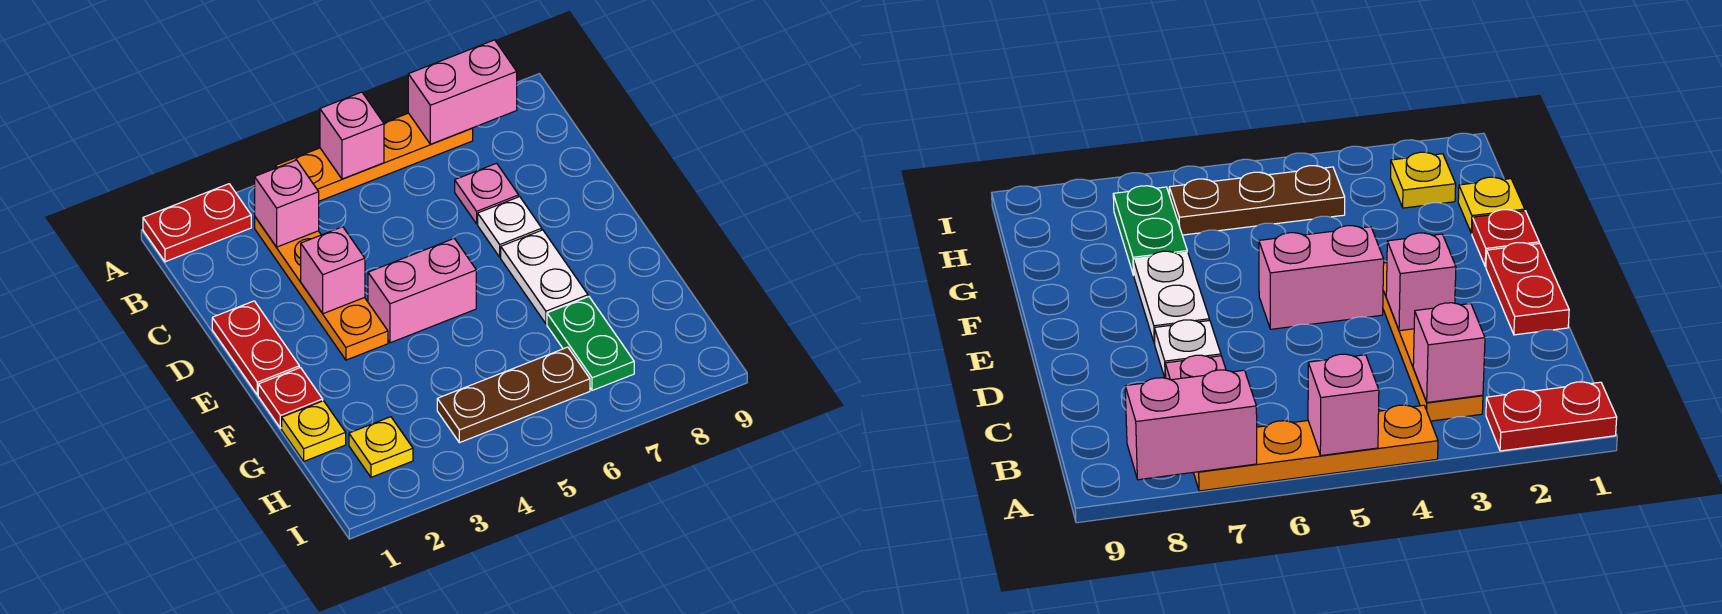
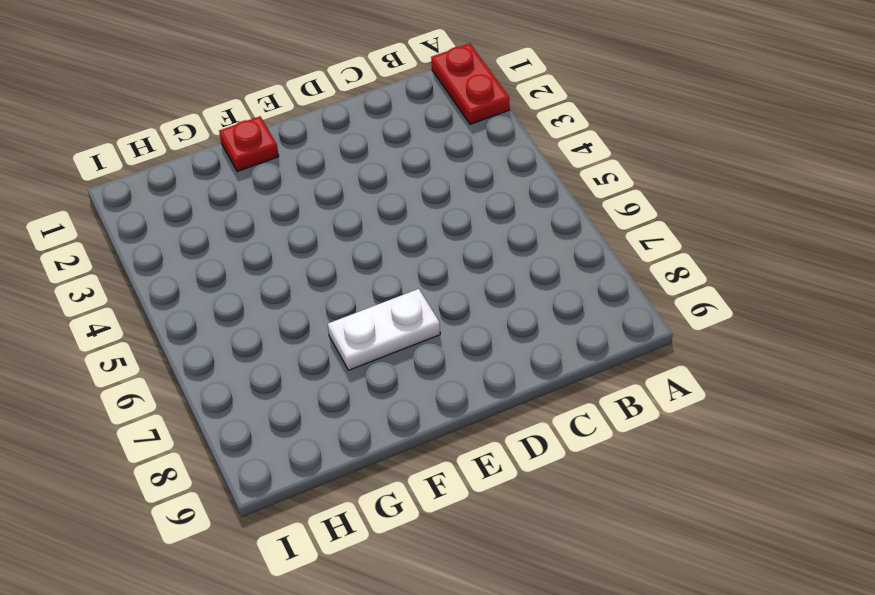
none -> orange 1x4 plate [276,113,473,201]
none -> orange 1x4 plate [255,217,388,360]
none -> pink 1x1 plate [455,163,519,224]

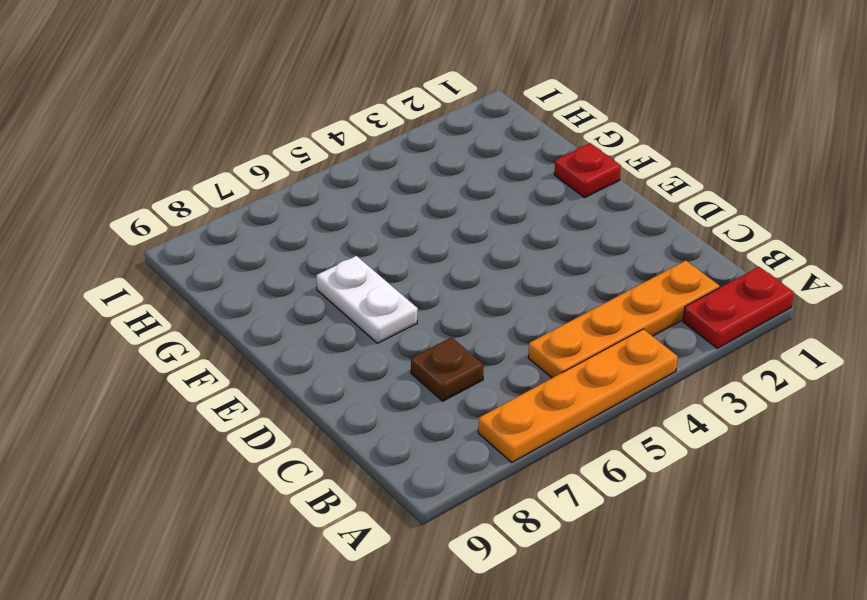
orange 1x4 plate [528,261,720,378] -> orange 1x4 plate turned to [255,217,388,360]
brown 1x1 plate [411,337,484,401] -> pink 1x1 plate [455,163,519,224]
none -> red 1x2 plate [212,301,299,395]
none -> white 1x1 plate [478,197,542,257]
none -> pink 1x2 brick [368,239,476,343]

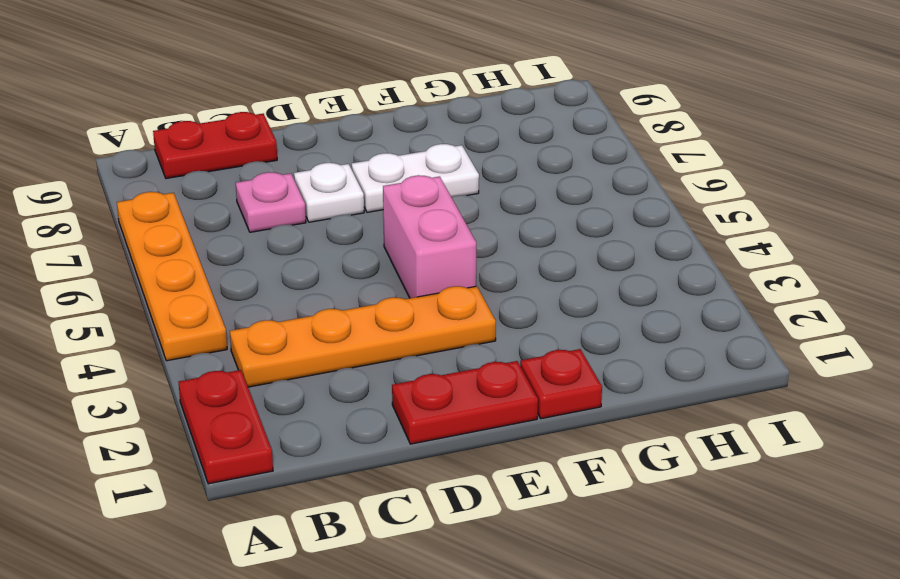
red 1x2 plate [153,112,277,179] -> none
none -> yellow 1x1 plate [282,401,346,461]
none -> green 1x2 plate [547,297,634,390]
none -> yellow 1x1 plate [349,417,413,477]

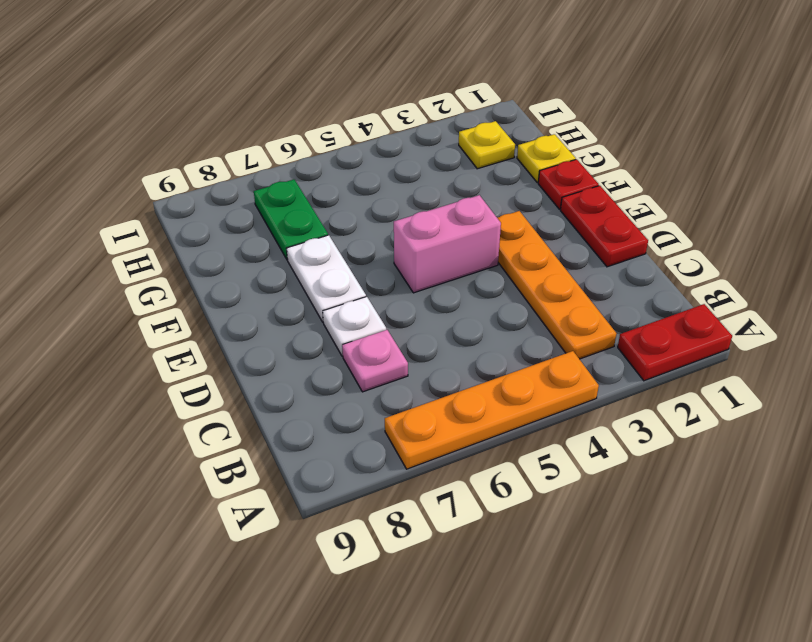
none -> brown 1x3 plate [437,347,590,443]
none -> pink 1x1 brick [320,92,384,179]
none -> pink 1x2 brick [408,40,517,144]

